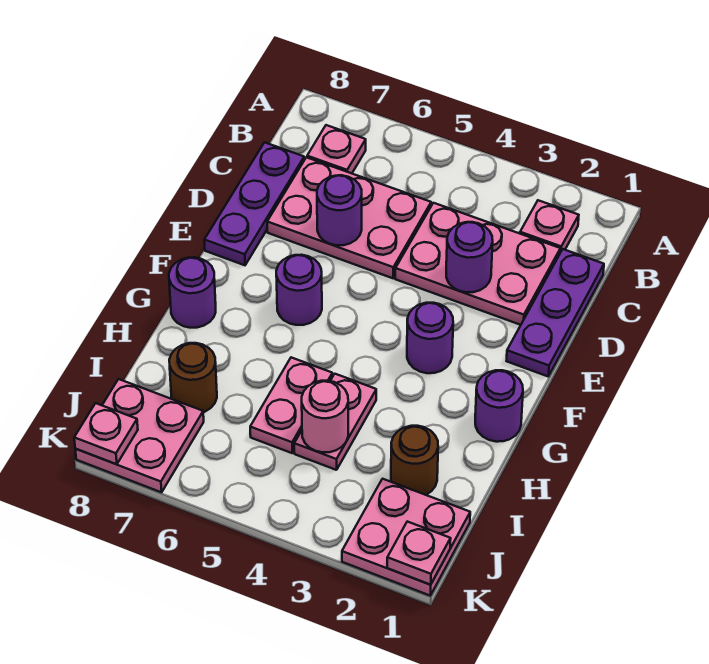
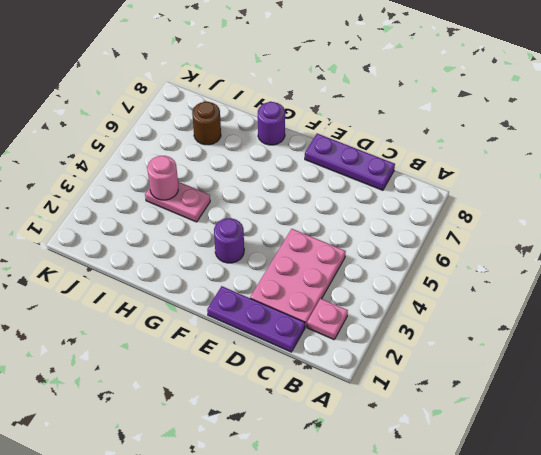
none -> pink 1x1 plate [307,125,366,173]
none -> pink 2x3 plate [267,157,431,278]
none -> purple 1x1 round brick [276,255,322,325]

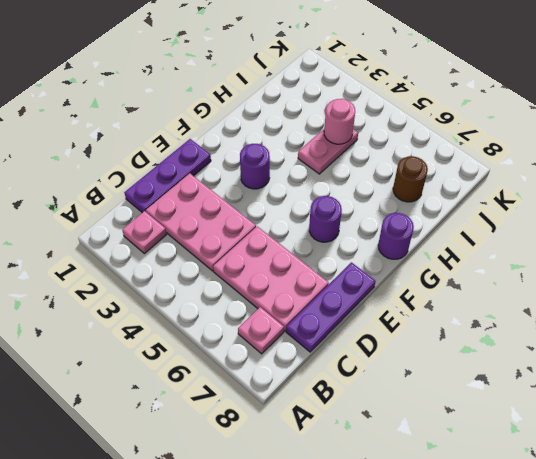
none -> purple 1x1 round brick [475,370,523,442]
none -> pink 1x2 plate [250,357,333,453]
none -> brown 1x1 round brick [391,426,438,495]

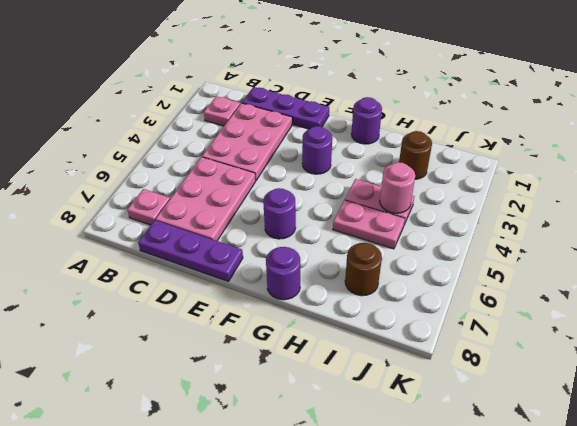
none -> pink 2x2 plate [342,479,470,596]
none -> pink 2x2 plate [75,379,204,492]
none -> purple 1x1 round brick [446,222,493,292]

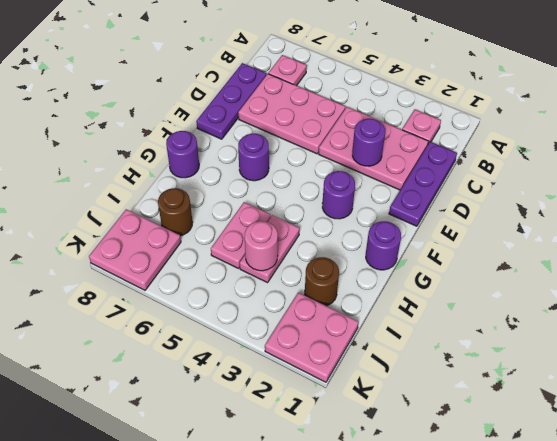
none -> purple 1x1 round brick [317,175,362,245]
none -> pink 1x1 plate [387,522,451,585]
none -> pink 1x1 plate [74,403,138,464]

